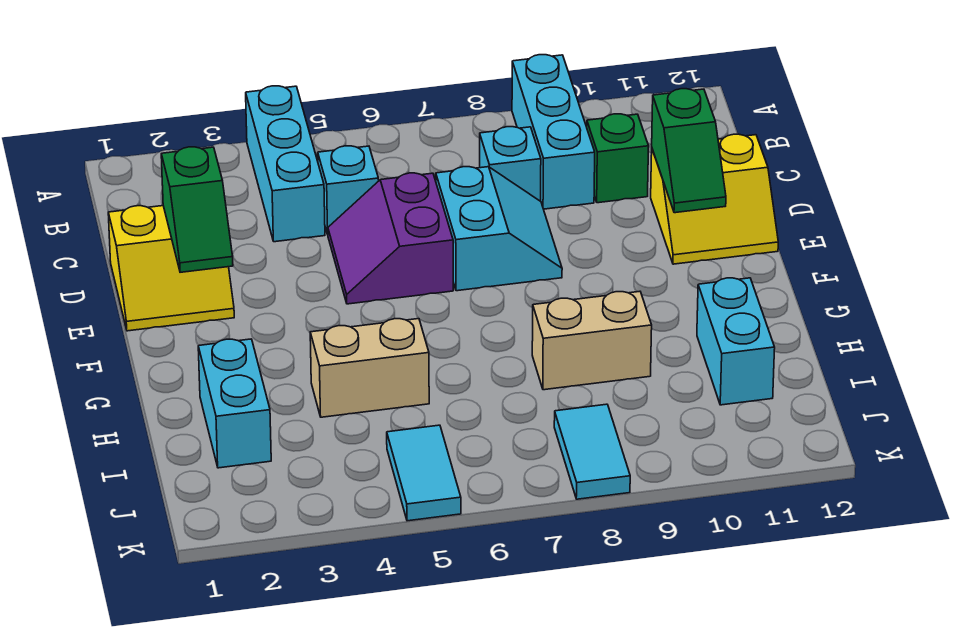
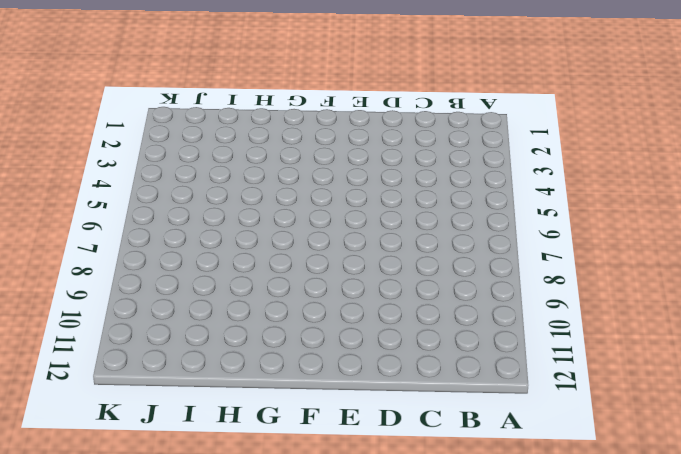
none -> cyan 1x3 brick [246,86,325,242]
none -> cyan 1x3 brick [512,55,595,209]
none -> cyan 1x1 brick [318,146,379,234]

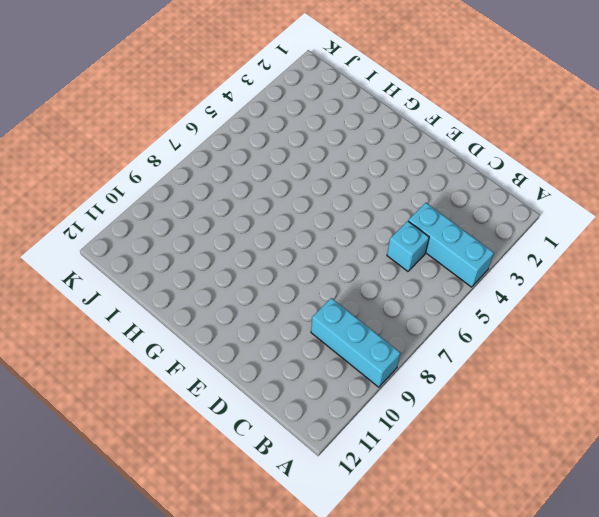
none -> cyan 1x1 brick [480,127,541,201]
none -> green 1x1 brick [587,114,649,203]
none -> yellow 2x2 slope [108,206,234,331]

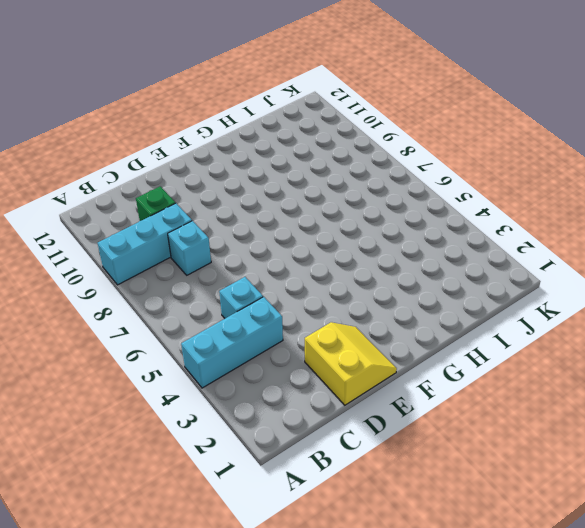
none -> purple 2x2 slope [328,173,453,304]
none -> cyan 2x2 slope [436,167,562,291]
none -> yellow 2x2 slope [651,134,778,264]

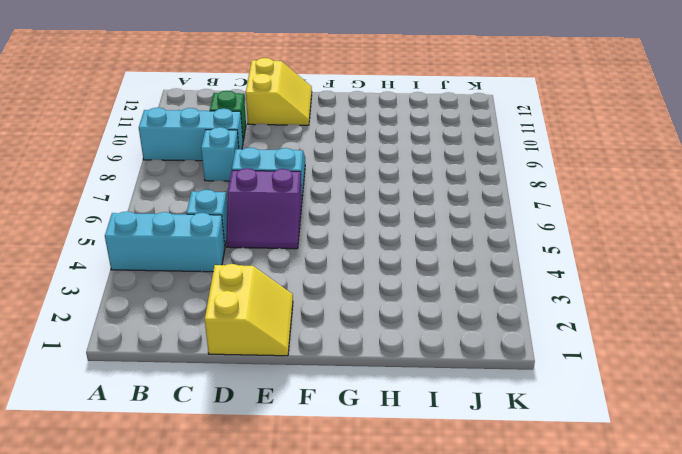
none -> cyan 1x2 brick [198,339,271,468]
none -> tan 1x2 brick [310,319,429,417]
none -> tan 1x2 brick [532,291,652,390]

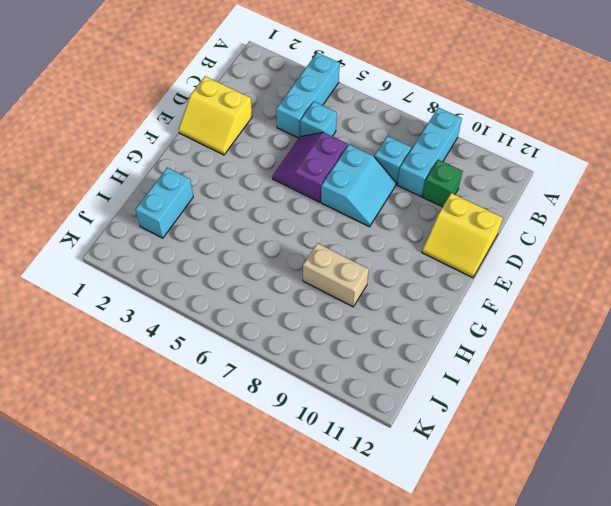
none -> tan 1x2 brick [310,319,429,417]
none -> cyan 1x2 brick [697,278,775,405]
none -> cyan 1x2 tile [387,425,461,521]

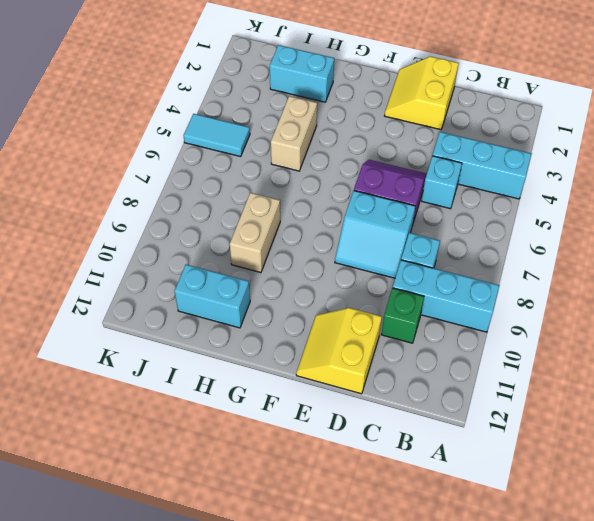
none -> cyan 1x2 tile [554,404,630,499]
none -> green 1x2 slope [161,147,233,272]
none -> green 1x2 slope [652,89,726,213]

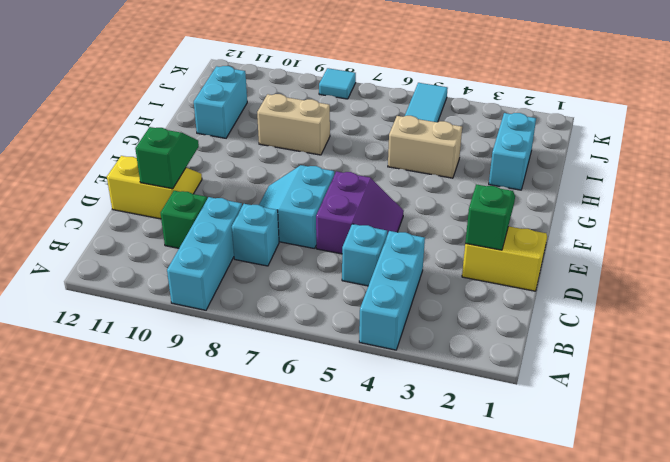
cyan 1x1 tile [319,68,356,99] -> cyan 1x2 tile [554,404,630,499]

